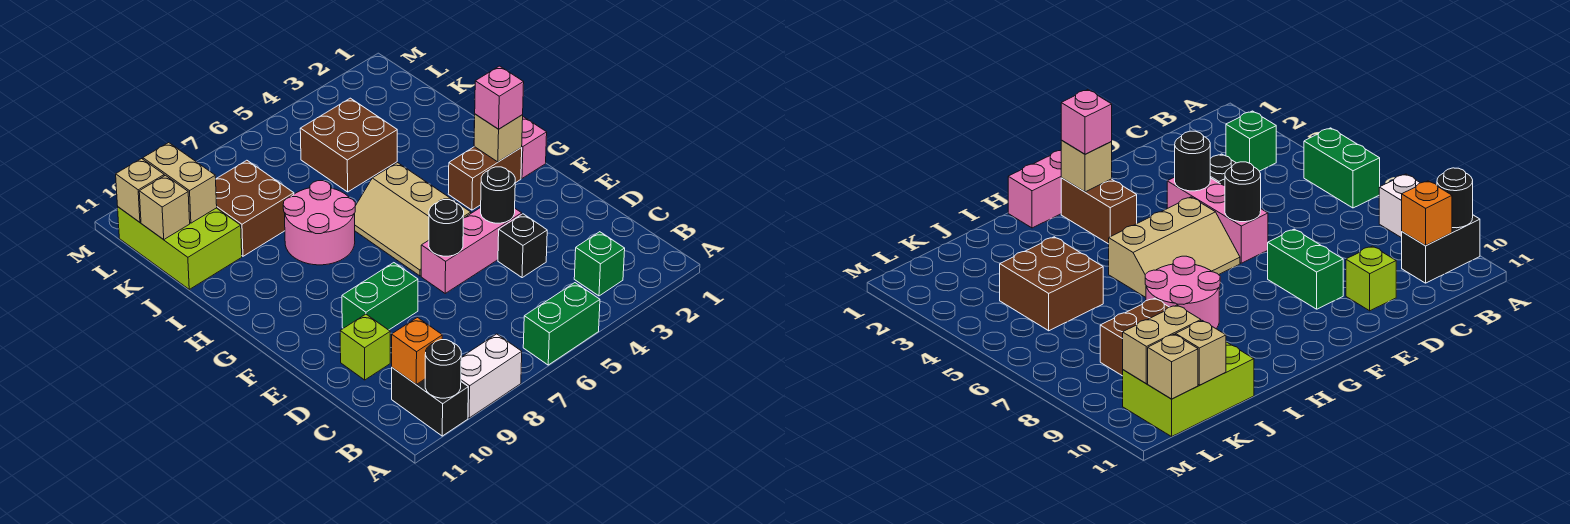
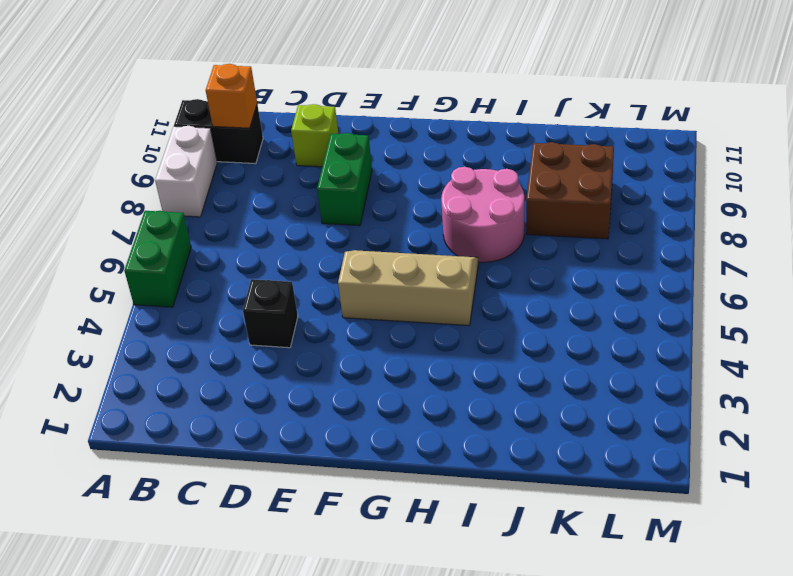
none -> green 1x1 brick [574,232,625,296]
none -> pink 1x3 brick [421,208,522,293]
none -> pink 1x2 brick [474,117,547,178]

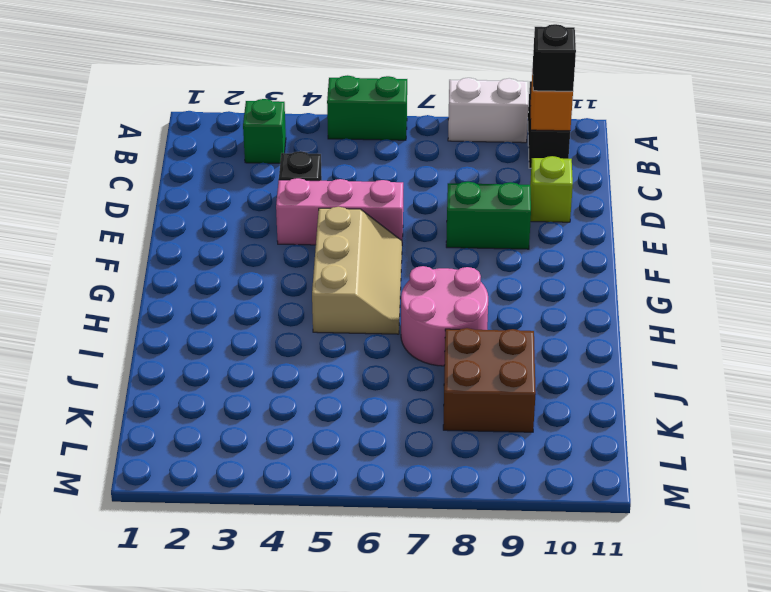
black 1x1 brick [533,24,576,91] -> none
none -> pink 1x2 brick [474,117,547,178]
none -> brown 1x2 brick [448,147,522,210]
none -> brown 2x2 brick [300,98,397,192]

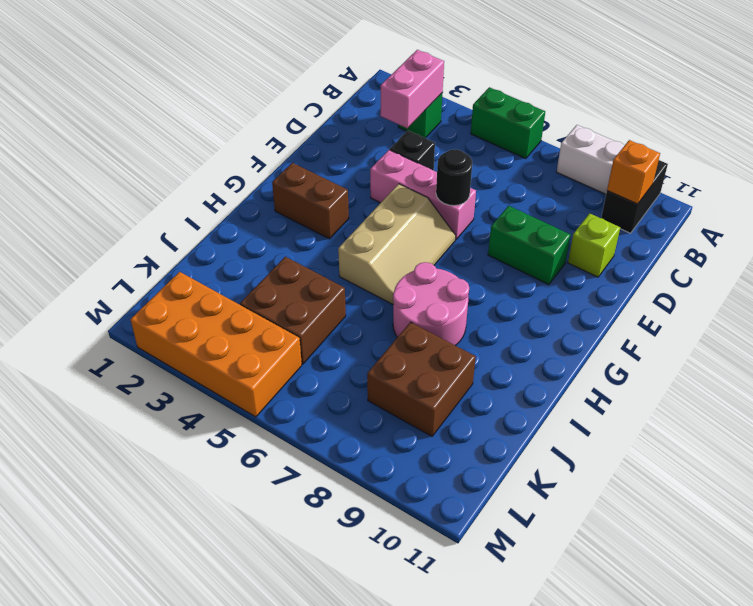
pink 1x2 brick [380,50,444,128] -> pink 1x2 brick moved to [474,117,547,178]
orange 2x4 brick [131,272,302,417] -> none
none -> lime 2x3 brick [118,207,242,289]
none -> black 1x1 round brick [425,340,461,398]
none -> black 1x1 round brick [481,167,515,223]

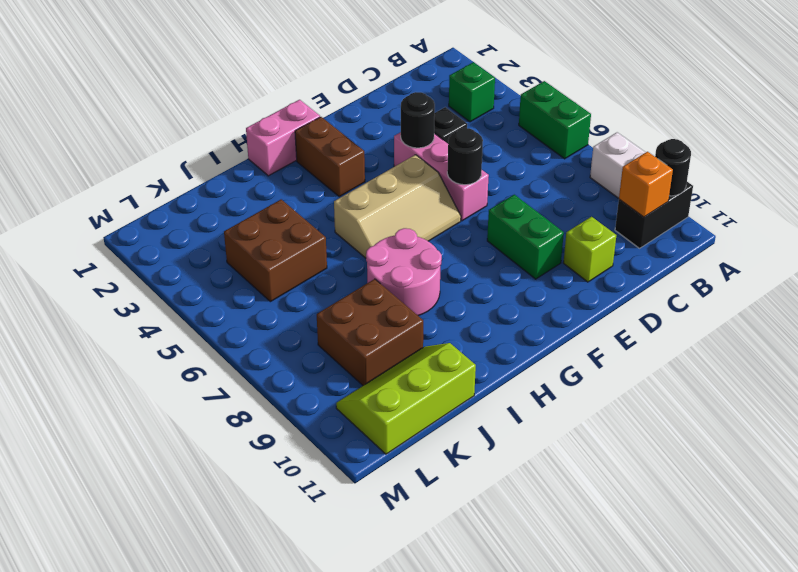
lime 2x3 slope [336,343,476,454] -> lime 2x3 brick [118,207,242,289]
none -> tan 1x1 brick [474,114,523,162]
none -> tan 1x2 brick [143,143,217,223]
none -> tan 1x1 brick [139,175,190,240]

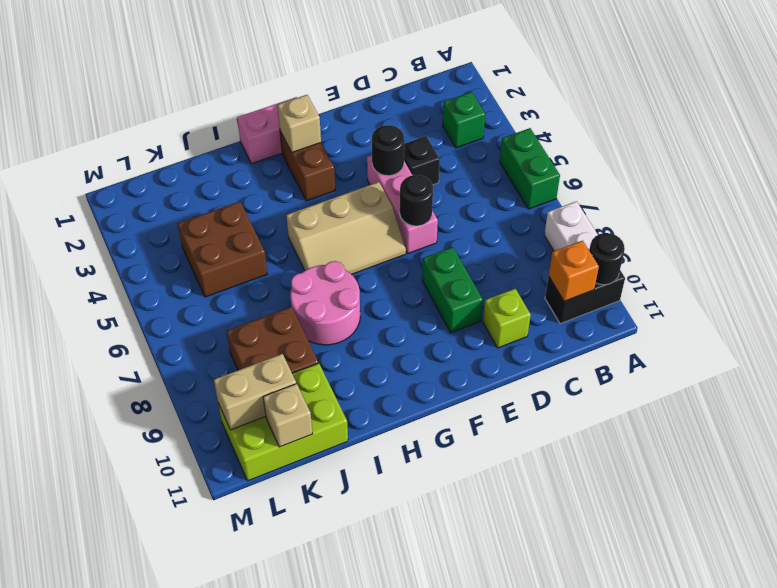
none -> tan 1x1 brick [116,159,164,222]
none -> pink 1x1 brick [475,66,524,129]

